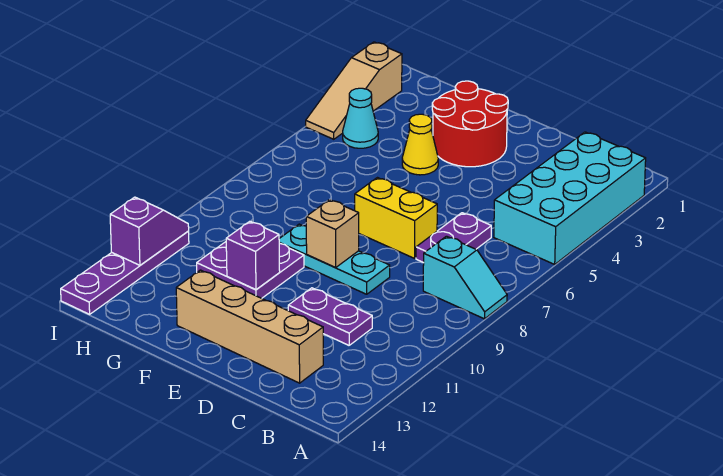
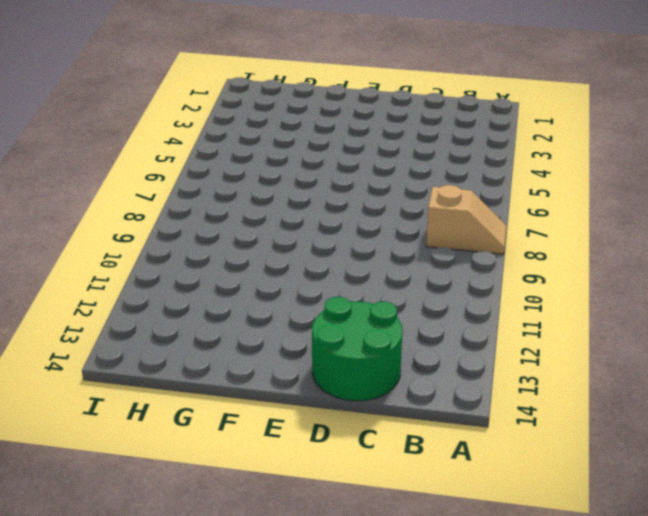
tan 1x2 slope [426,185,507,254] -> cyan 1x2 slope [423,236,507,319]
green 2x2 round brick [312,297,402,401] -> tan 1x4 brick [176,270,323,383]
none -> cyan 2x4 brick [494,132,646,264]
none -> purple 1x2 plate [416,213,491,263]
none -> purple 1x2 plate [288,288,372,345]

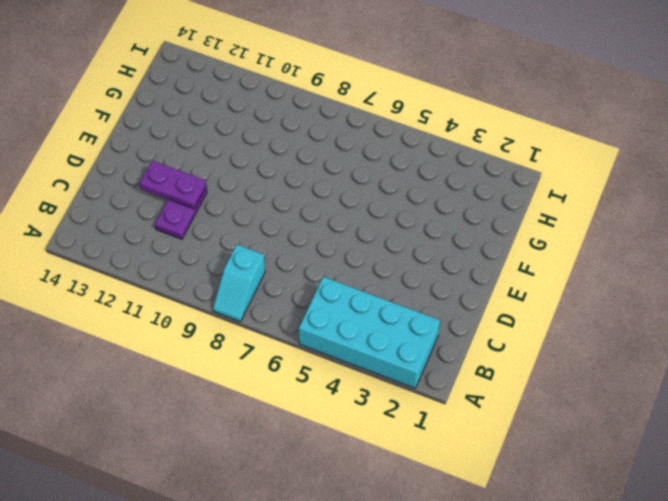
purple 1x2 plate [140,161,206,209] -> purple 1x2 plate moved to [416,213,491,263]
none -> tan 1x4 brick [176,270,323,383]
none -> yellow 1x2 brick [355,178,437,258]
none -> cyan 1x3 plate [279,224,390,294]

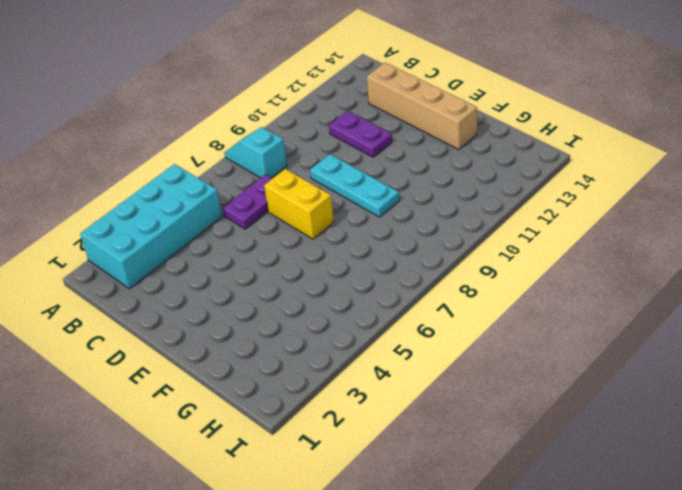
none -> red 2x2 round brick [432,81,508,167]
none -> yellow 1x1 cone [402,114,438,175]
none -> purple 2x2 plate [197,242,304,298]

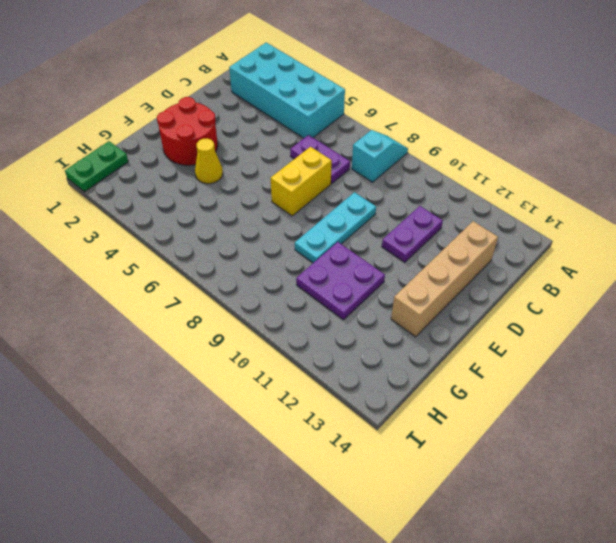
green 1x2 plate [65,141,128,192] -> none
none -> cyan 1x1 cone [343,88,378,148]
none -> tan 1x3 slope [306,42,402,139]
none -> purple 1x4 plate [61,231,189,314]

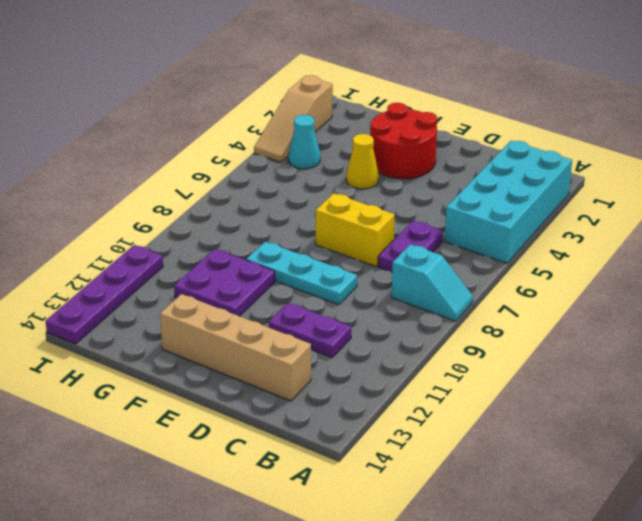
none -> tan 1x1 brick [306,200,359,268]
none -> purple 1x1 brick [226,221,280,290]
none -> purple 1x2 slope [110,197,189,265]

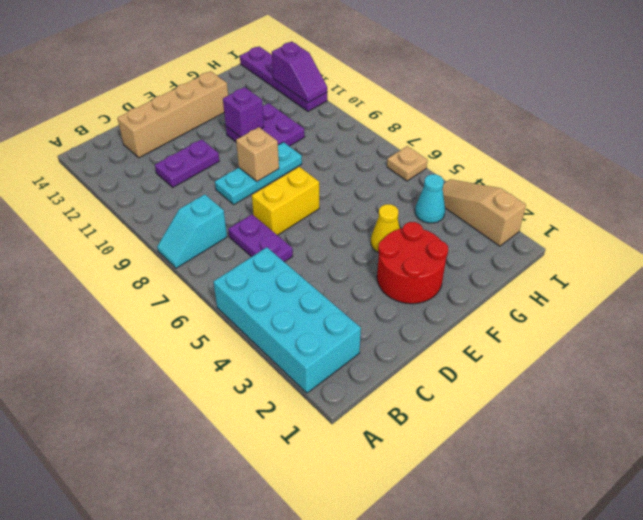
tan 1x1 plate [387,146,428,181] -> none

